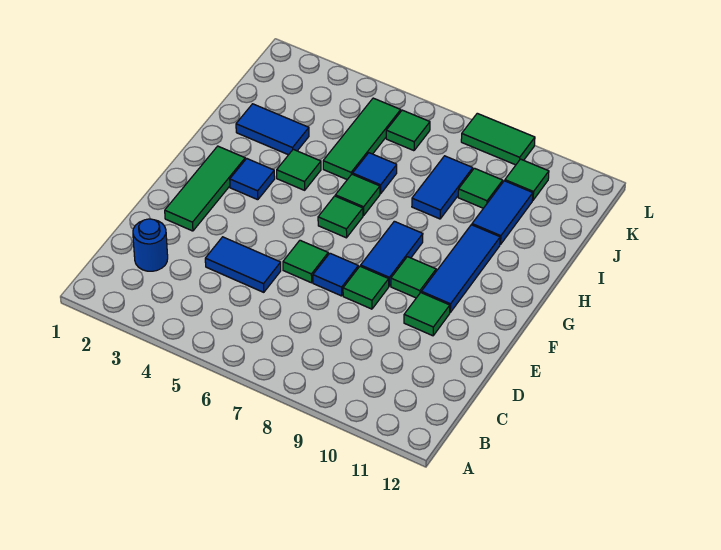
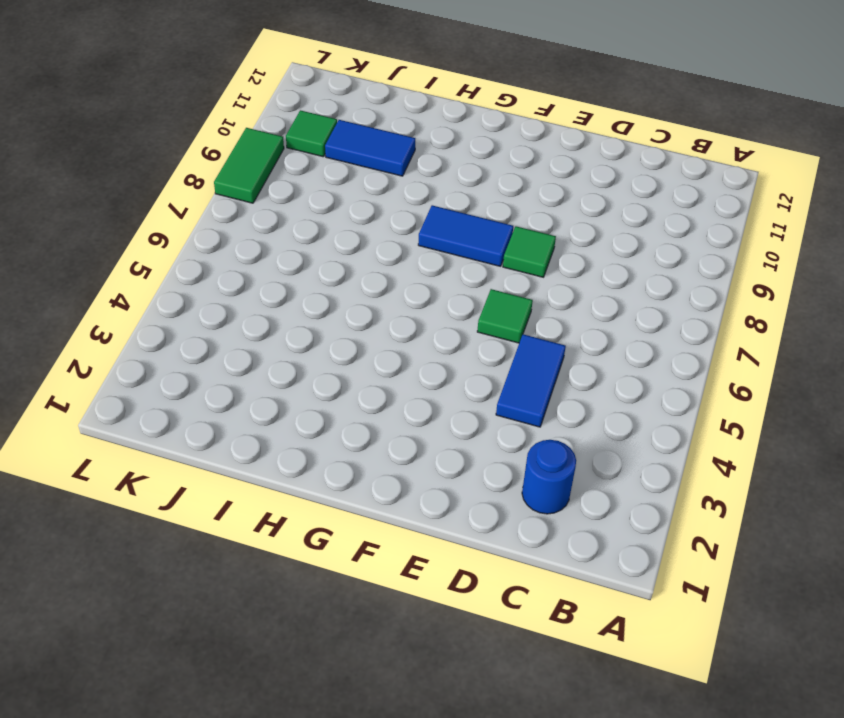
none -> green 1x3 tile [165,146,245,231]
none -> blue 1x1 tile [313,253,358,296]
none -> green 1x1 tile [404,293,450,336]

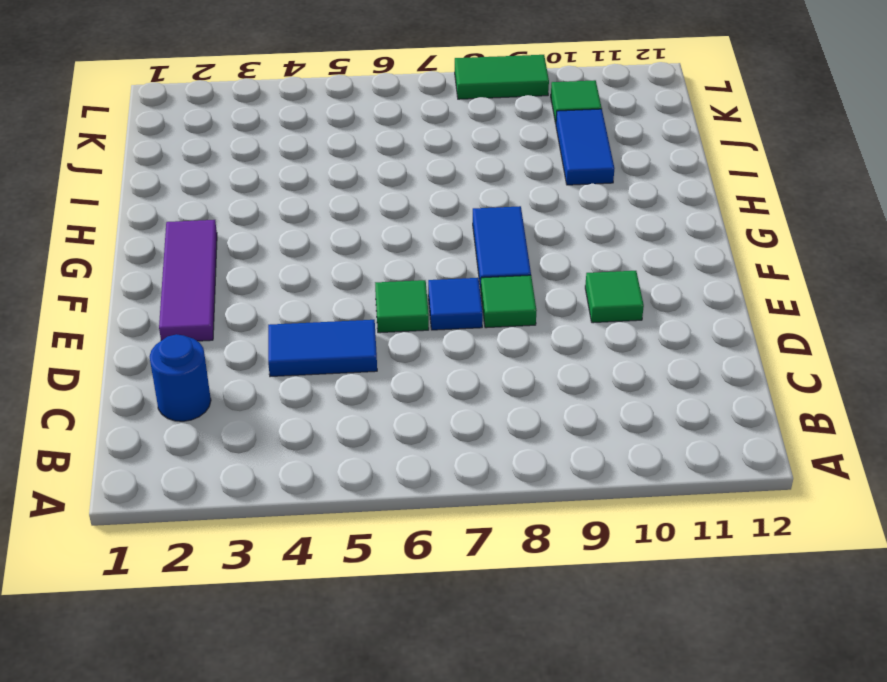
purple 1x3 tile [159,220,217,341] -> green 1x3 tile [165,146,245,231]
none -> green 1x1 tile [391,257,436,298]
none -> blue 1x3 tile [421,225,500,312]
none -> blue 1x1 tile [230,159,275,200]

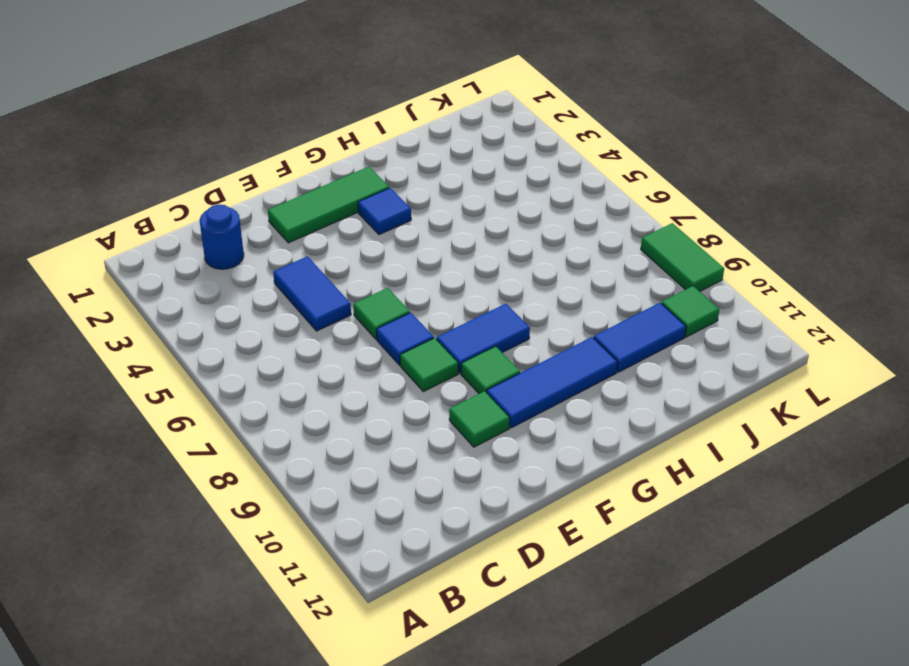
none -> green 1x1 tile [318,196,363,238]
none -> green 1x1 tile [277,149,321,190]
none -> green 1x1 tile [335,174,380,216]

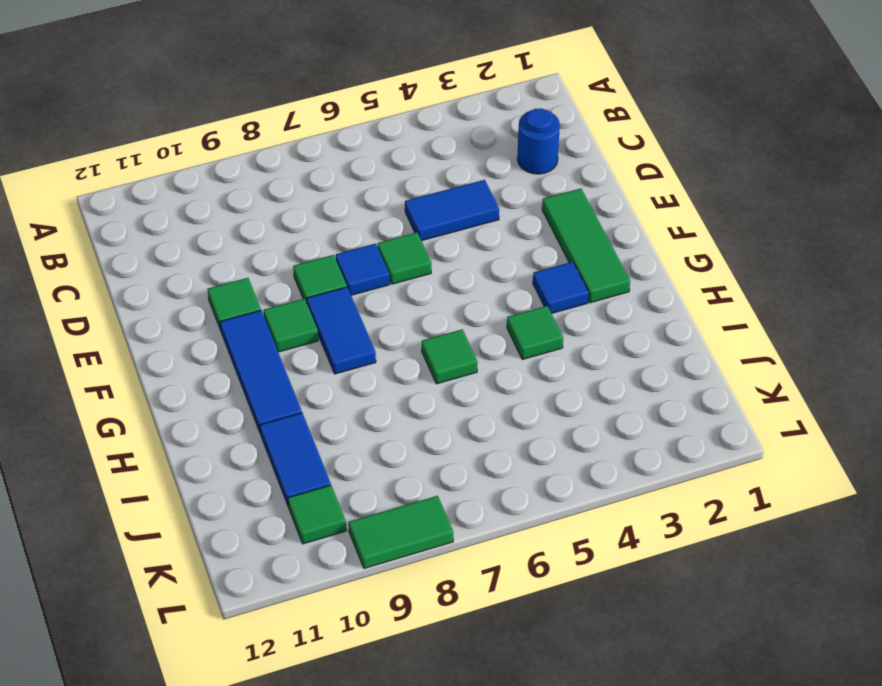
none -> green 1x1 tile [318,196,363,238]
none -> blue 1x2 tile [236,104,309,155]
none -> green 1x3 tile [323,98,401,180]

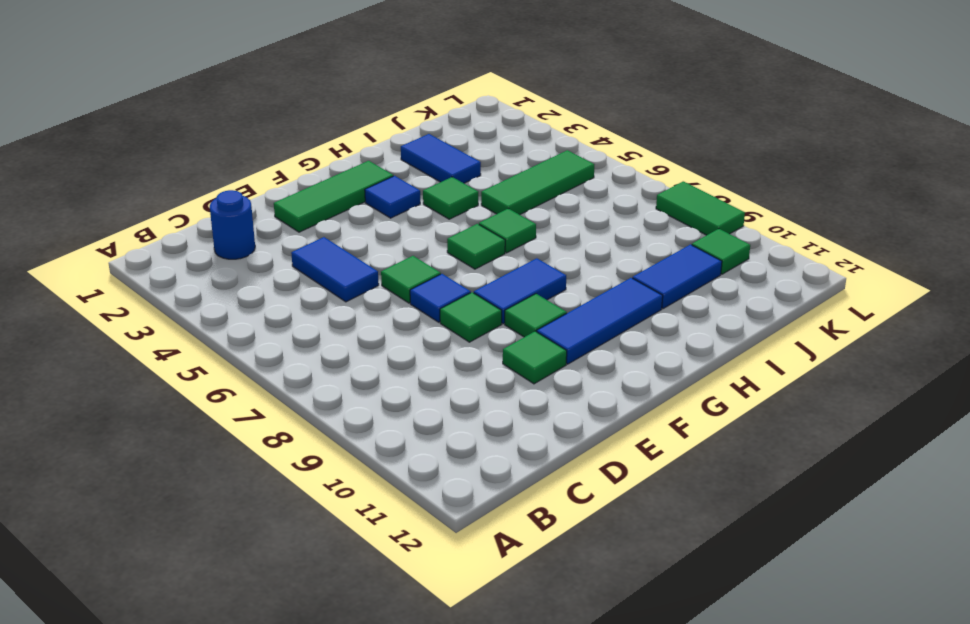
none -> blue 1x1 tile [353,153,397,194]
none -> blue 1x2 tile [412,156,473,219]
none -> green 1x1 tile [458,168,503,208]

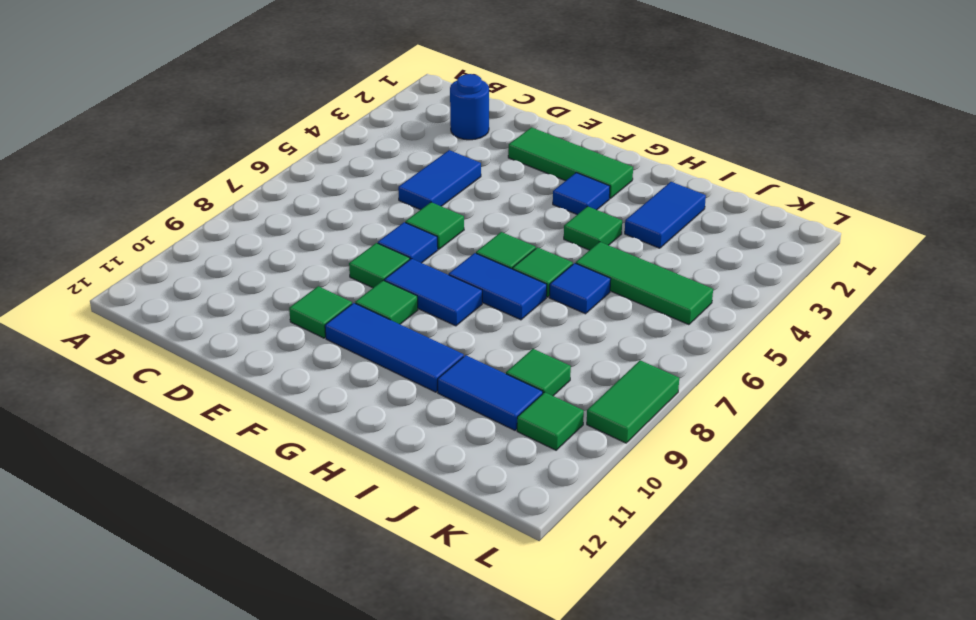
blue 1x2 tile [449,253,547,320] -> blue 1x2 tile moved to [412,156,473,219]
none -> green 1x1 tile [386,110,430,151]

